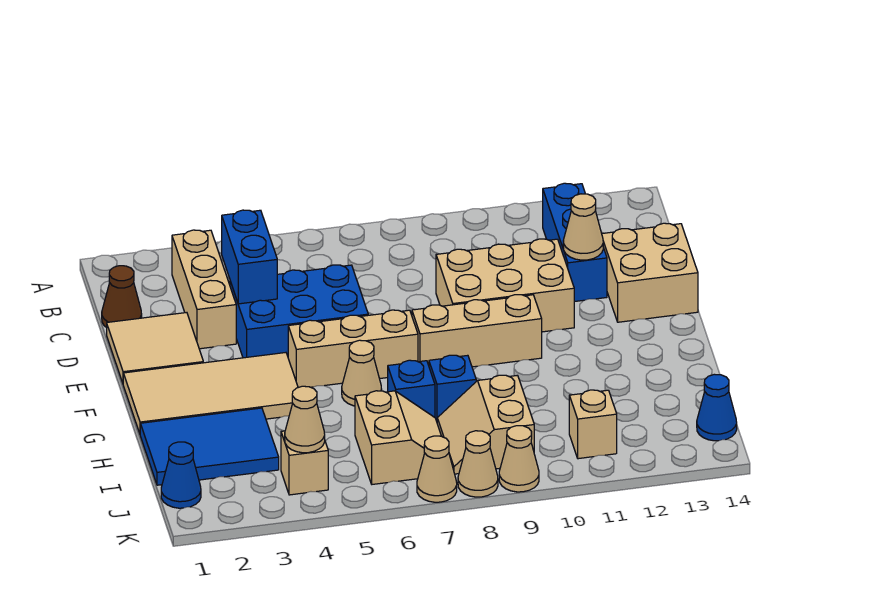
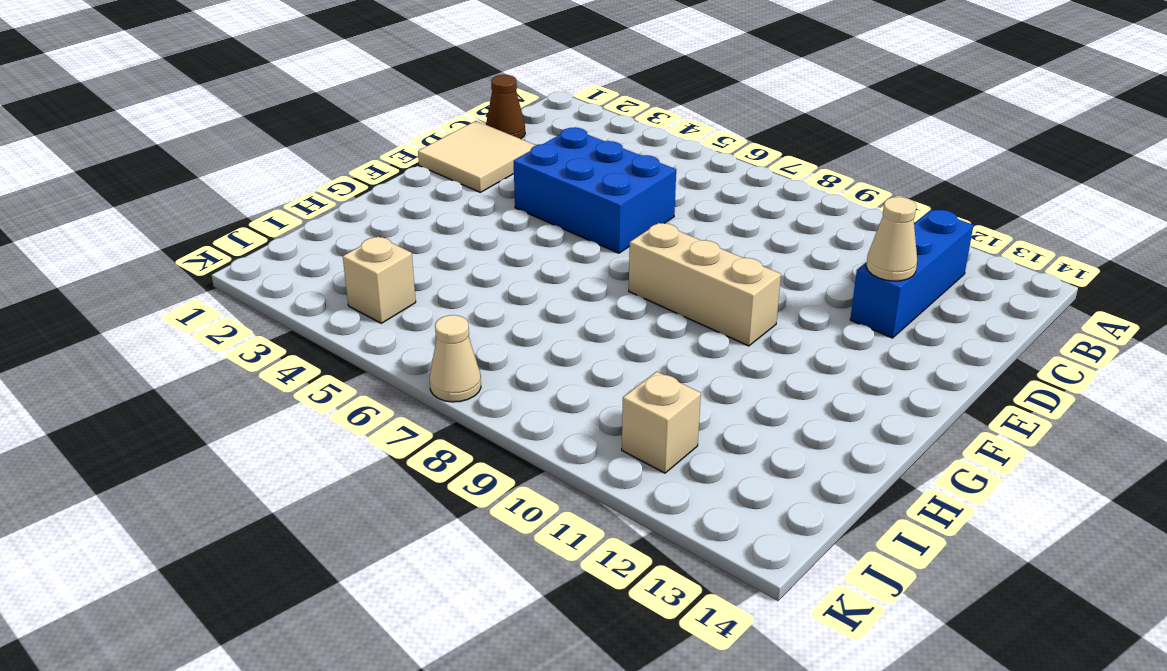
none -> tan 1x3 brick [172,230,236,349]
none -> tan 2x3 brick [436,239,574,332]
none -> tan 2x2 brick [602,223,698,322]

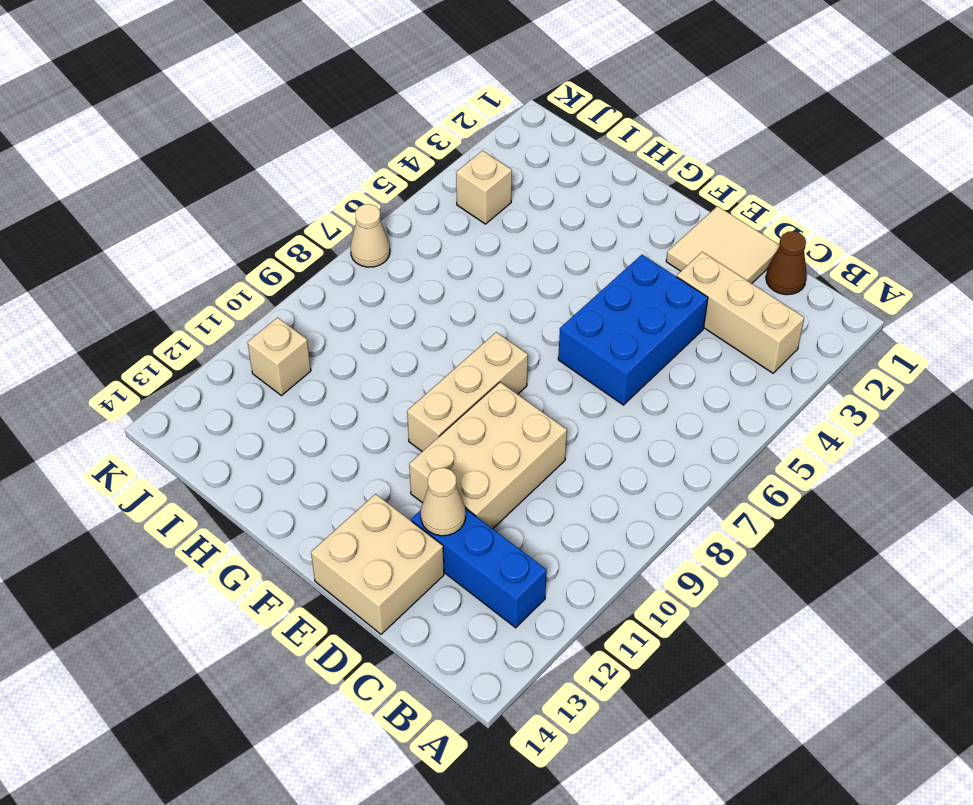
none -> tan 2x4 tile [123,353,298,433]
none -> tan 1x3 brick [288,310,418,388]
none -> tan 1x1 cone [342,340,382,406]

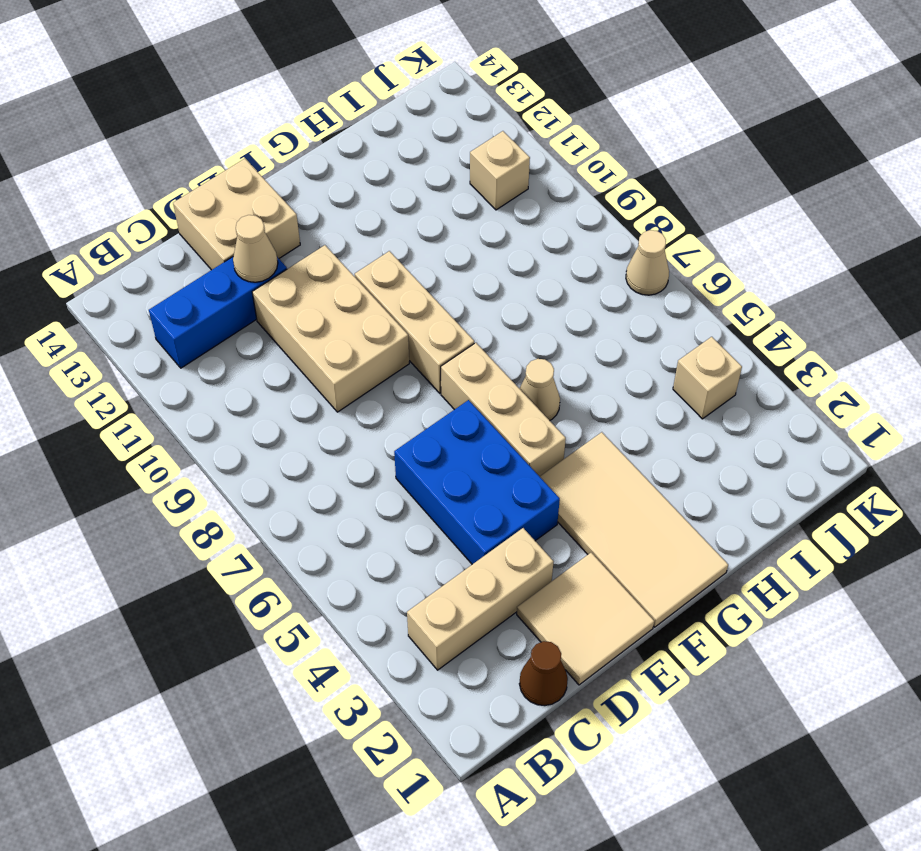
none -> blue 2x3 tile [140,408,279,485]
none -> blue 1x1 brick [388,360,435,417]
none -> blue 1x1 brick [429,355,476,421]

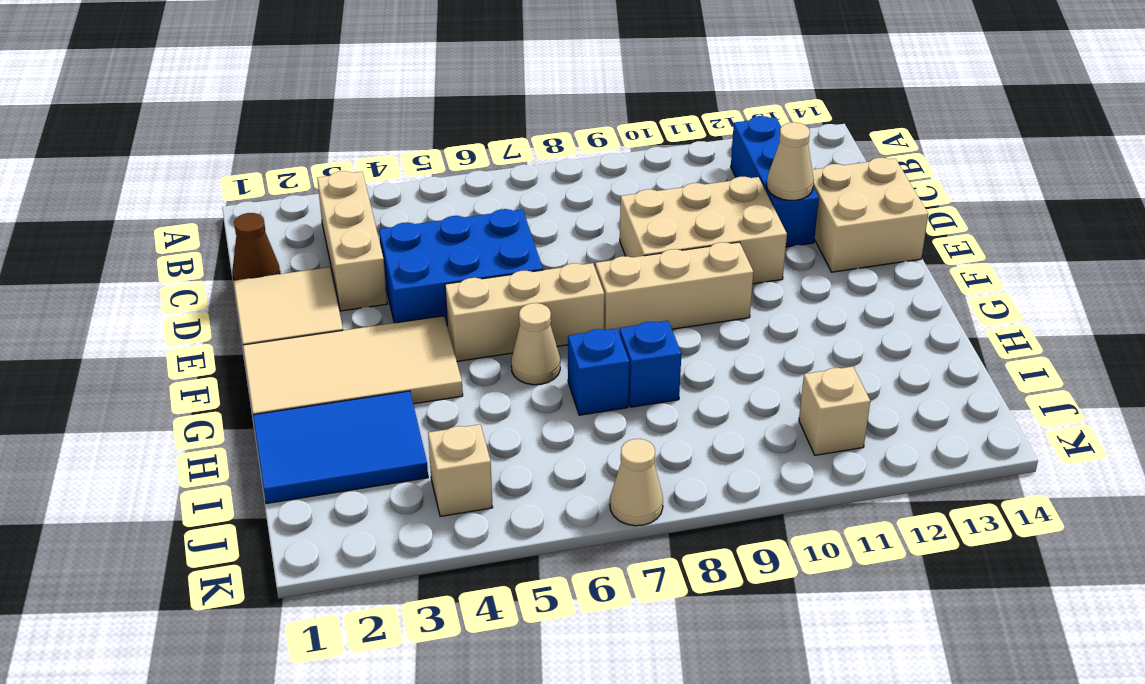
none -> tan 2x2 slope [355,391,441,484]
none -> tan 2x2 slope [437,375,534,474]
none -> blue 1x1 cone [161,442,201,508]

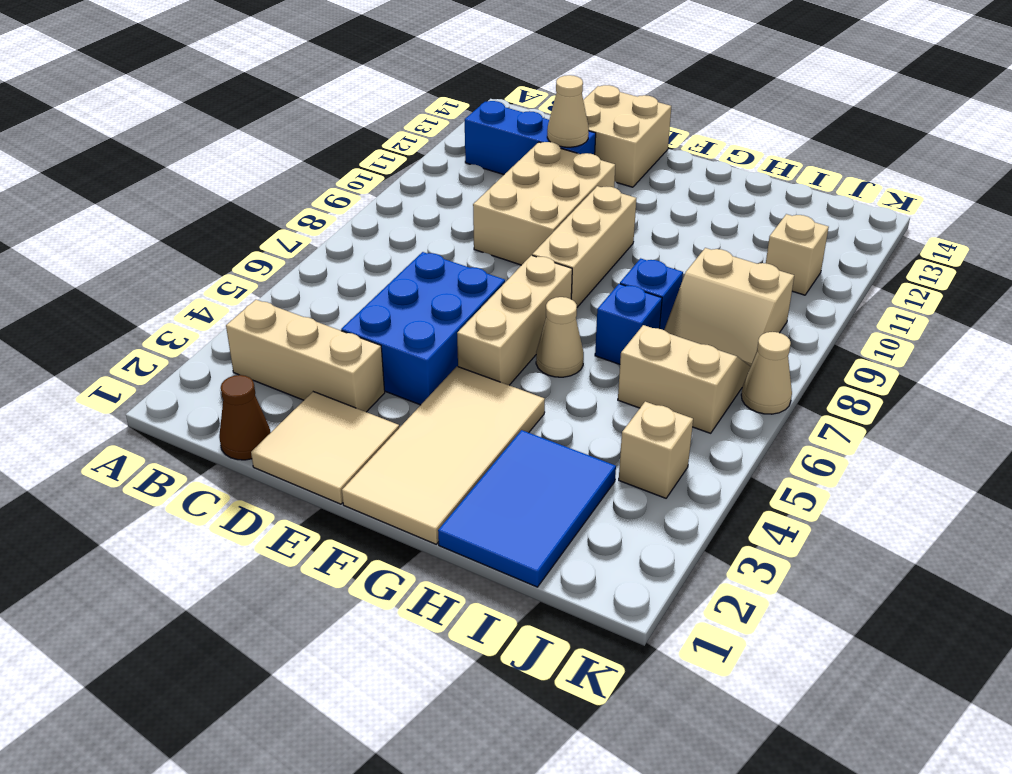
none -> blue 1x1 cone [161,442,201,508]
none -> blue 1x1 cone [697,374,737,441]
none -> tan 1x1 cone [458,431,498,497]

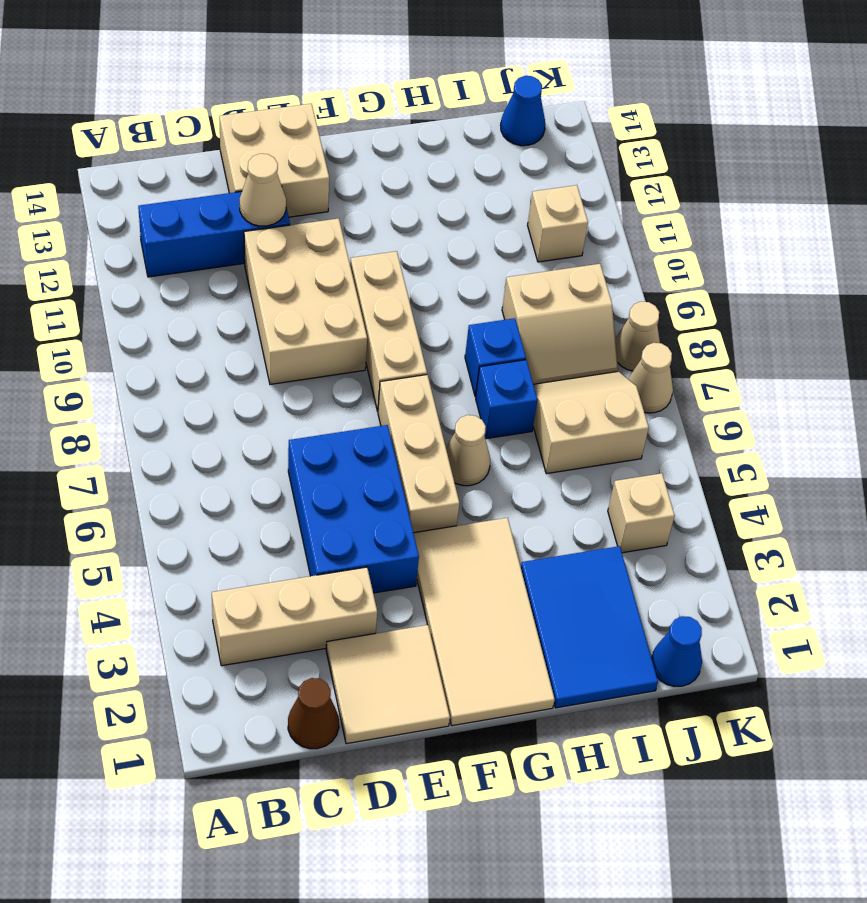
none -> tan 1x1 cone [499,426,539,492]
none -> blue 1x2 brick [222,210,277,304]
none -> tan 1x1 cone [285,386,325,453]

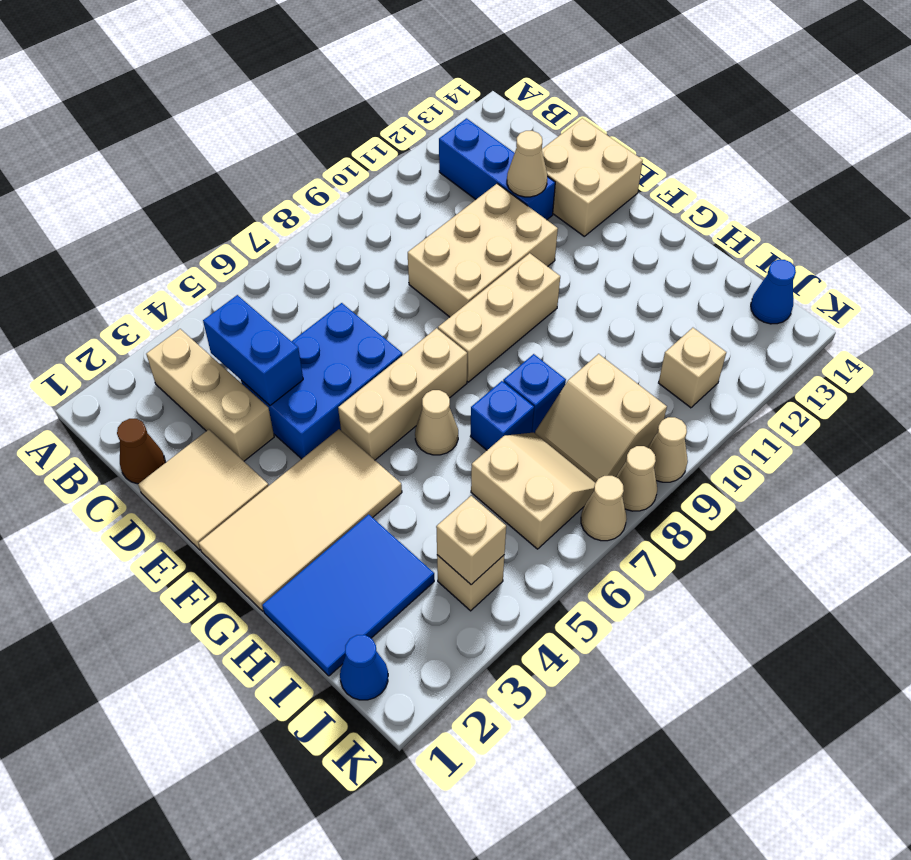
tan 1x1 brick [436,496,506,585] -> tan 1x1 cone [285,386,325,453]

